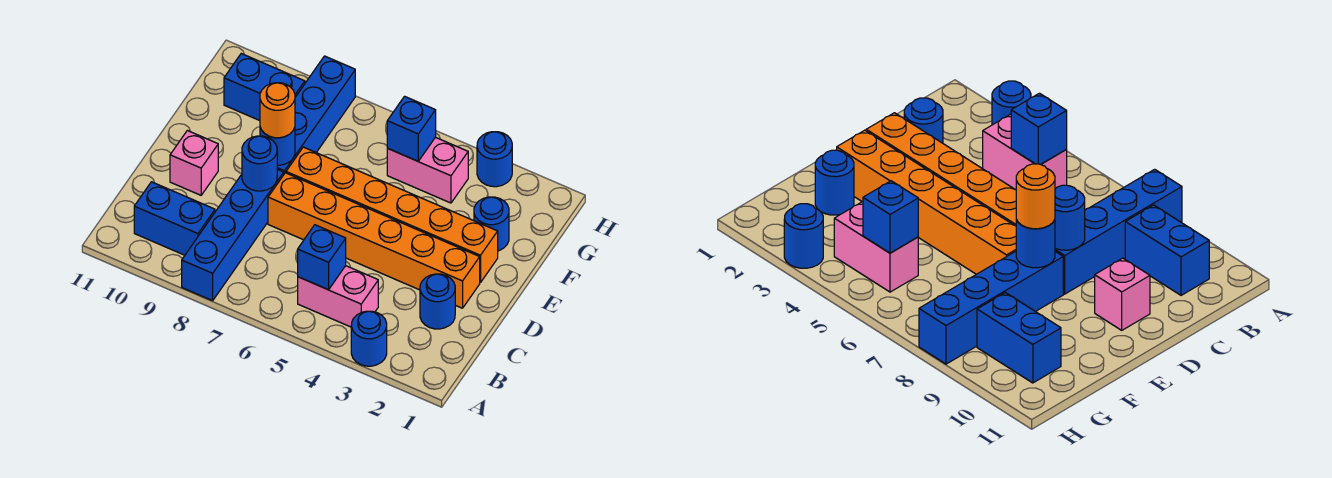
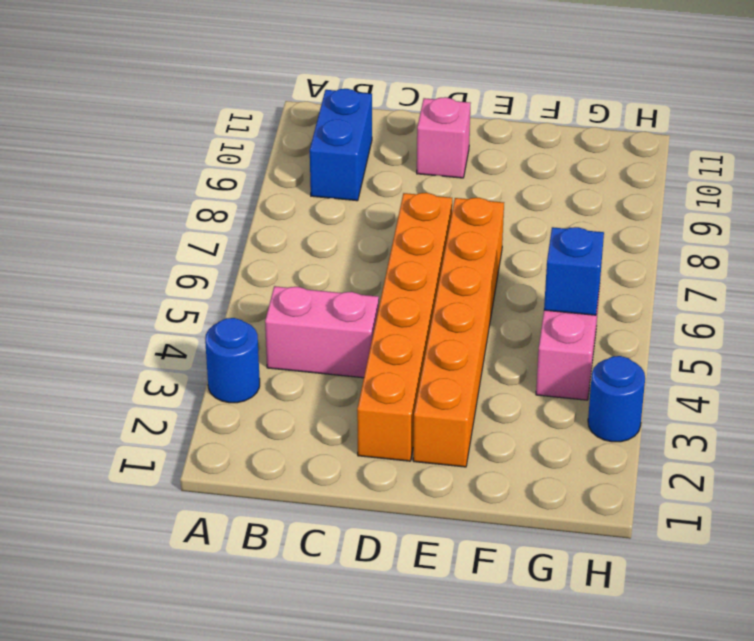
pink 1x2 brick [265,286,379,378] -> pink 1x2 brick turned to [298,266,378,327]
none -> blue 1x4 brick [182,169,284,301]
none -> blue 1x1 round brick [420,274,455,329]
none -> blue 1x4 brick [277,56,355,174]

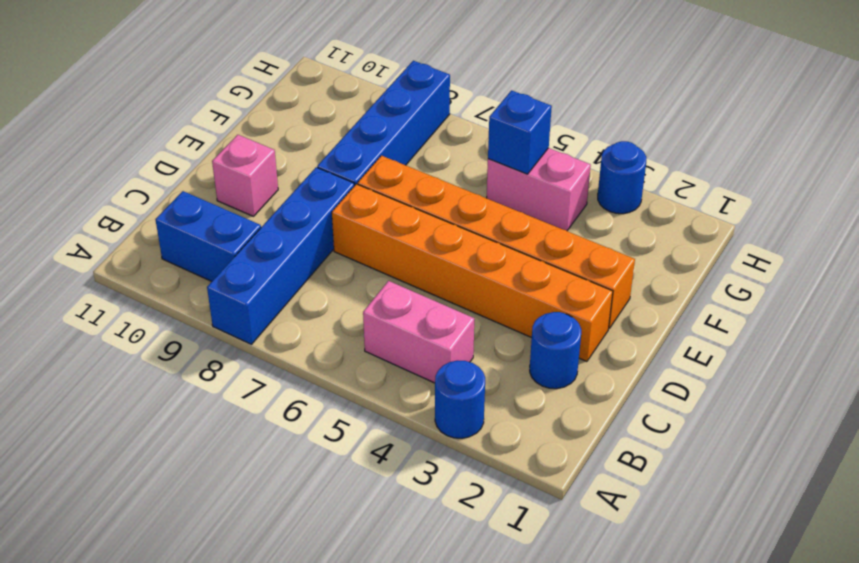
none -> blue 1x1 round brick [474,197,509,251]
none -> blue 1x2 brick [224,54,305,121]
none -> blue 1x1 brick [298,225,346,290]

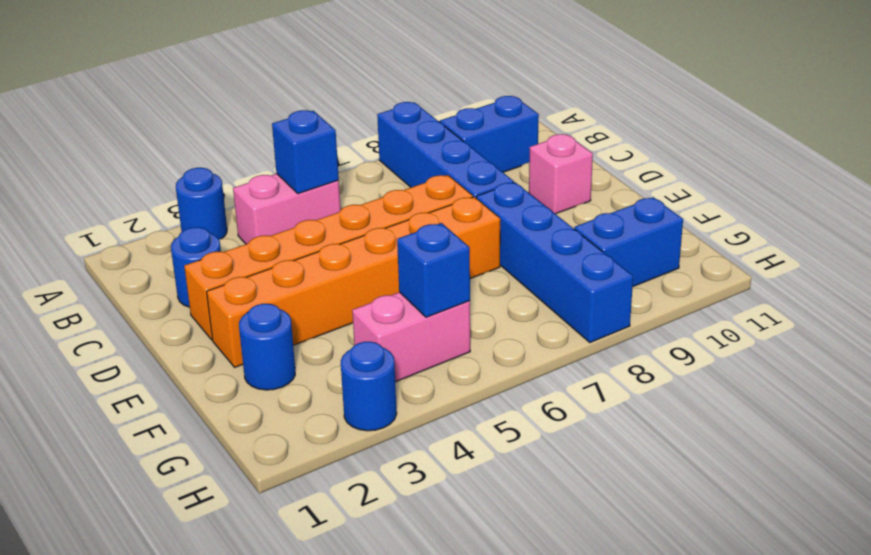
none -> blue 1x1 round brick [242,136,277,191]
none -> blue 1x1 round brick [260,127,295,165]
none -> orange 1x1 round brick [260,83,295,138]

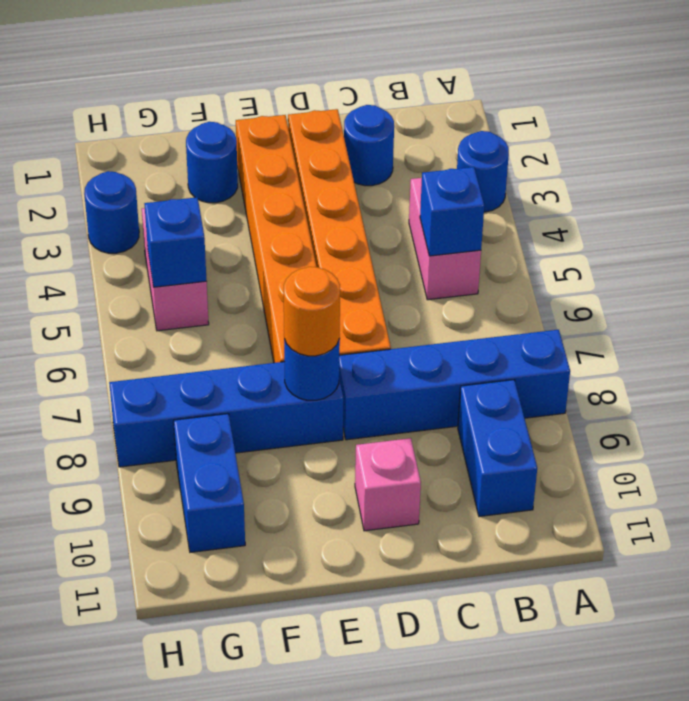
none -> blue 1x1 round brick [242,136,277,191]

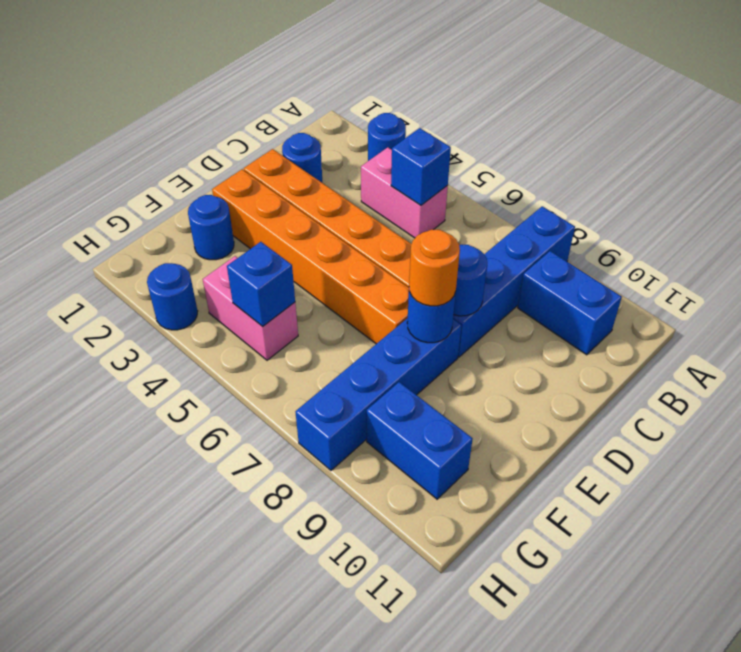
none -> pink 1x1 brick [170,130,218,195]

